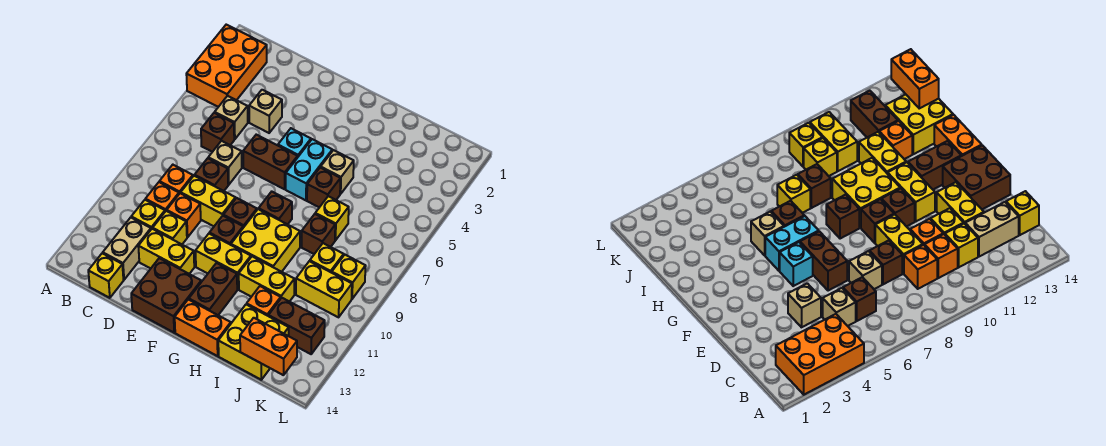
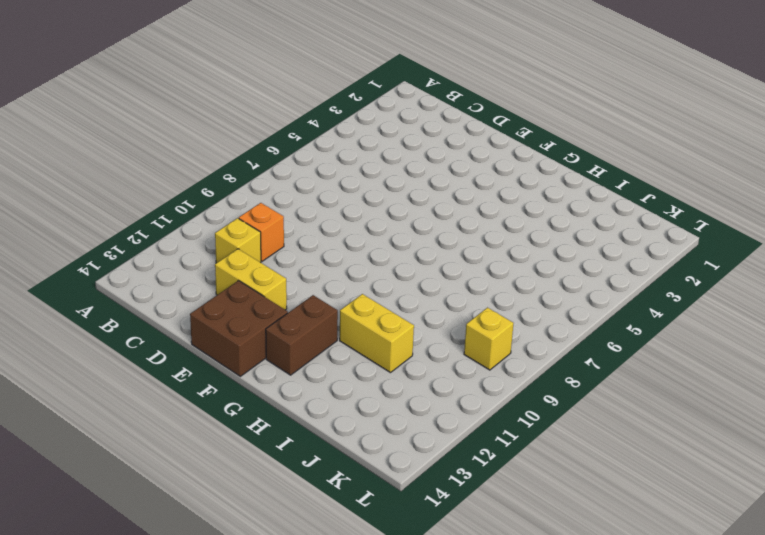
none -> orange 2x3 brick [186,25,267,107]
none -> tan 1x1 brick [215,96,248,139]
none -> brown 1x1 brick [201,113,234,152]
none -> orange 1x1 brick [159,165,193,194]

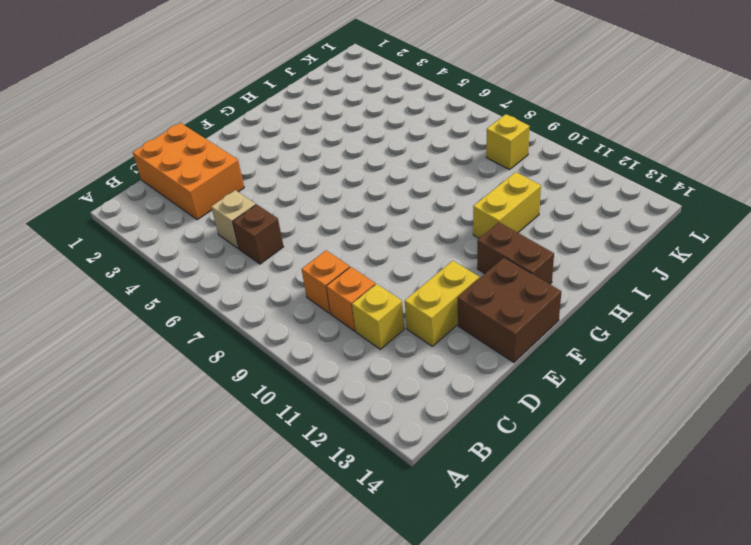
orange 2x3 brick [133,123,244,220] -> orange 2x3 brick moved to [186,25,267,107]
none -> tan 1x2 brick [103,217,151,280]
none -> yellow 1x1 brick [88,253,123,298]
none -> tan 1x1 brick [249,90,282,133]
none -> tan 1x1 brick [208,141,242,185]

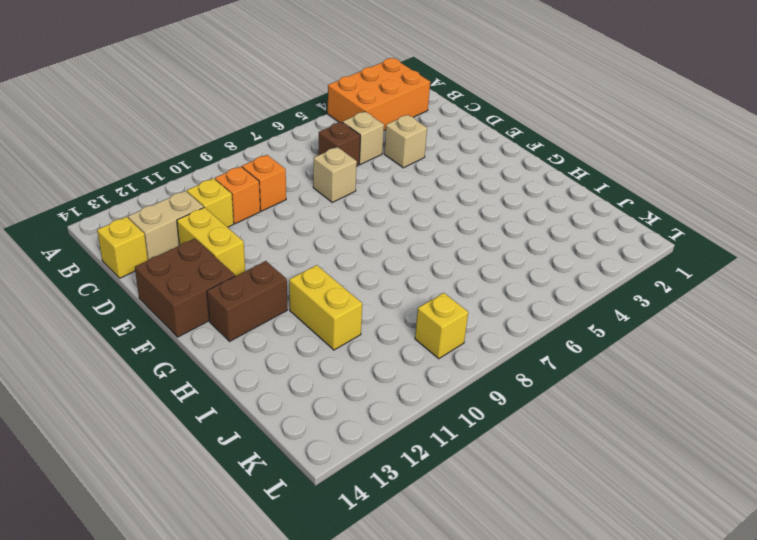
none -> brown 1x1 brick [195,158,228,191]
none -> yellow 1x2 brick [181,176,235,226]
none -> orange 1x1 brick [167,193,201,237]
none -> yellow 1x1 brick [153,211,187,244]

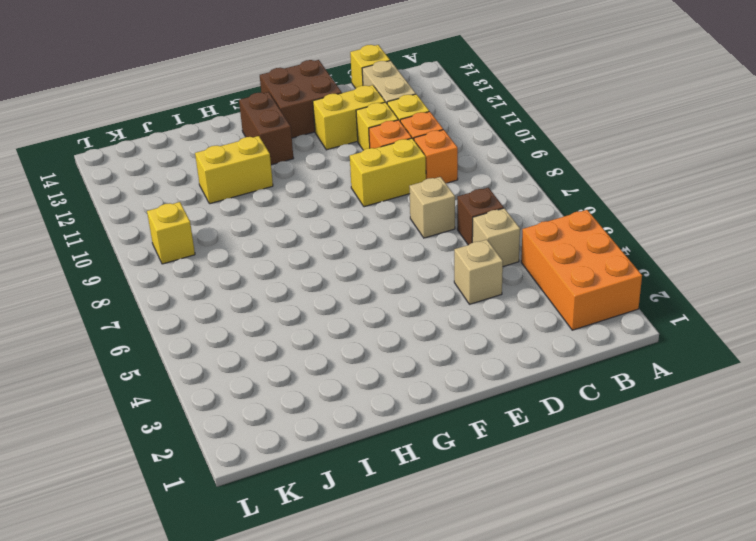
none -> brown 1x1 brick [195,158,228,191]
none -> brown 1x2 brick [243,135,298,189]
none -> cyan 1x1 brick [278,128,311,156]
none -> brown 1x1 brick [223,198,257,228]

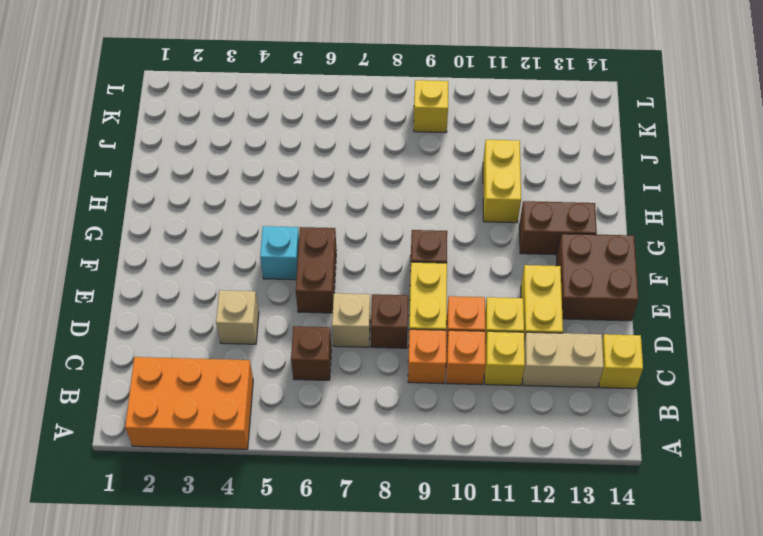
none -> tan 1x1 brick [215,96,248,139]
none -> brown 1x1 brick [209,216,243,245]
none -> yellow 1x2 brick [195,234,251,289]
none -> cyan 1x2 brick [286,139,332,200]

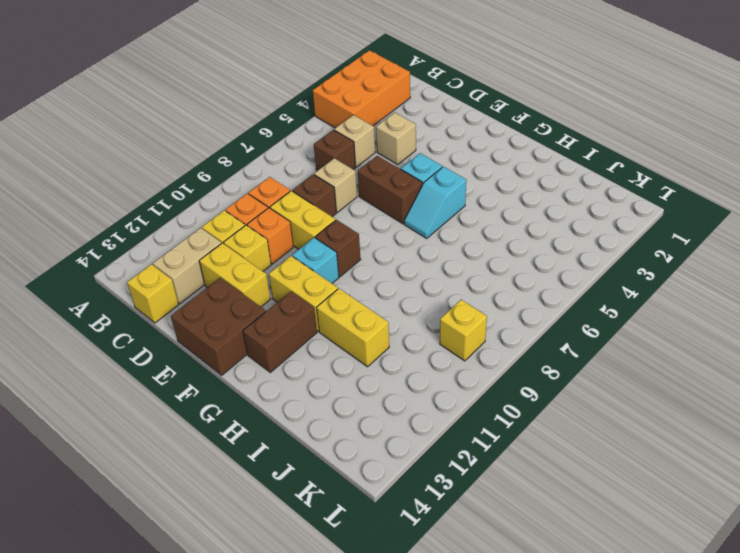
cyan 1x1 brick [292,238,339,283] -> brown 1x1 brick [209,216,243,245]
cyan 1x2 slope [404,167,466,238] -> cyan 1x2 brick [286,139,332,200]
none -> brown 1x1 brick [259,192,292,224]
none -> yellow 2x2 brick [231,209,300,272]
none -> orange 1x2 brick [175,299,231,356]
none -> tan 1x1 brick [321,150,354,194]

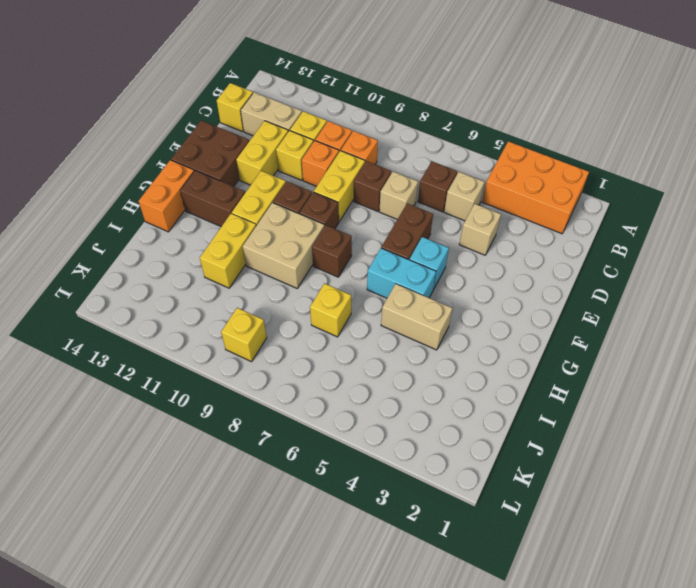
tan 2x2 brick [243,203,324,288] -> yellow 2x2 brick [231,209,300,272]
tan 1x2 brick [381,284,452,350] -> tan 1x1 brick [321,150,354,194]
none -> brown 1x1 brick [307,167,340,207]
none -> brown 1x1 brick [302,214,335,254]
none -> orange 1x1 brick [247,286,281,316]
none -> yellow 2x2 brick [218,304,289,380]

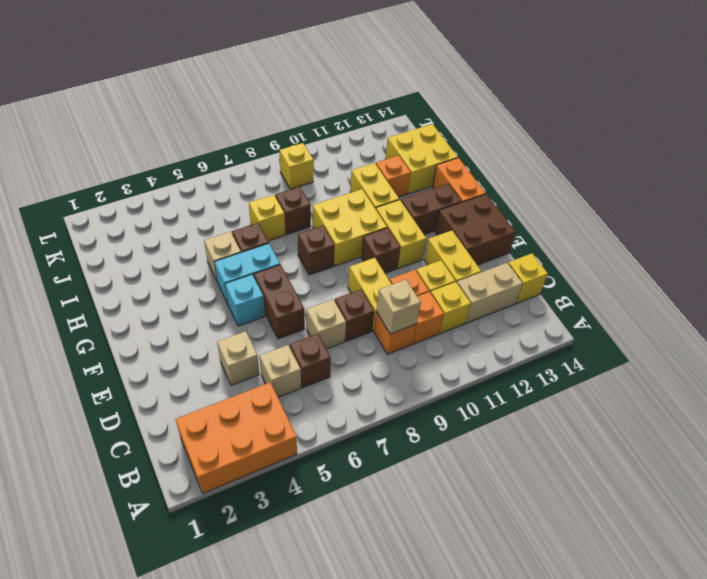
tan 1x1 brick [376,280,421,334] -> none
none -> brown 1x1 brick [223,198,257,228]
none -> yellow 1x1 brick [310,243,344,273]
none -> yellow 1x2 brick [296,261,352,317]
none -> brown 1x2 brick [268,298,325,354]

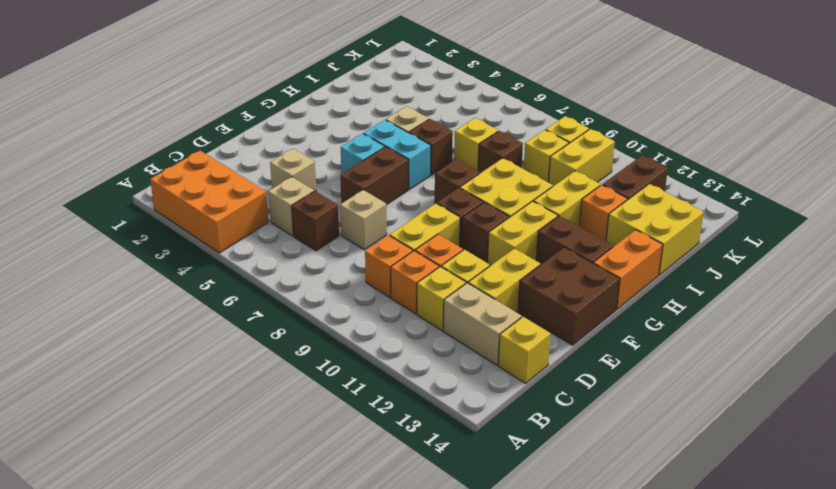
none -> brown 1x1 brick [195,158,228,191]
none -> orange 1x2 brick [240,318,297,375]

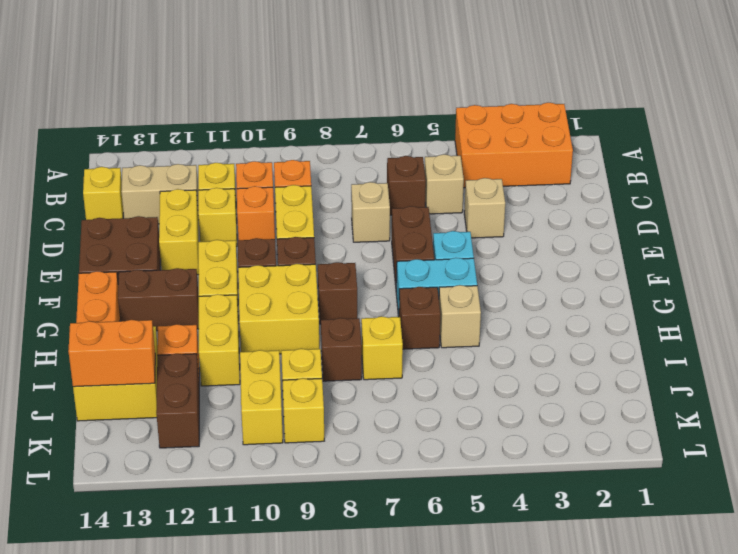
orange 1x2 brick [68,320,155,387] -> orange 1x2 brick turned to [240,318,297,375]
none -> brown 1x1 brick [195,158,228,191]

